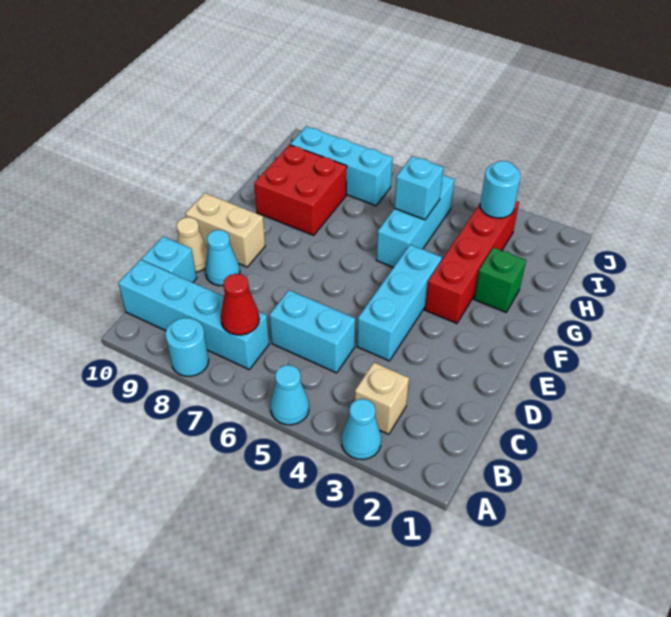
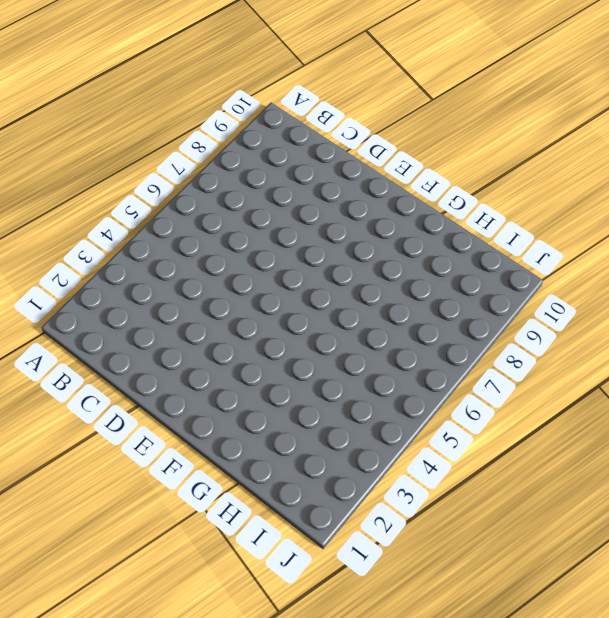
none -> cyan 1x1 cone [342,399,381,460]
none -> cyan 1x1 cone [270,365,309,425]
none -> cyan 1x1 round brick [165,318,209,376]

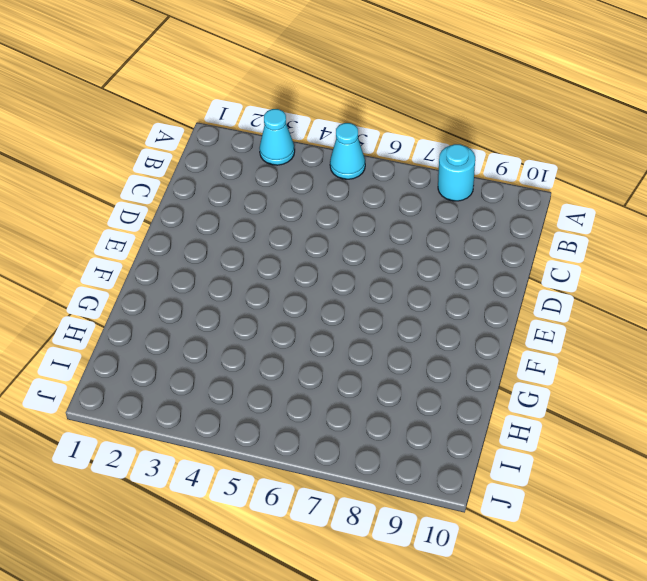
none -> tan 1x1 brick [355,363,409,434]
none -> cyan 1x4 brick [118,260,269,369]
none -> cyan 1x2 brick [269,290,355,373]

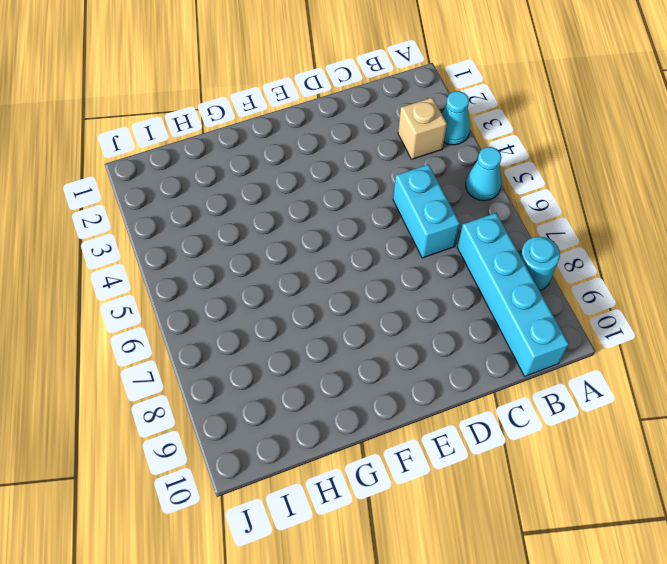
none -> cyan 1x1 brick [142,237,197,282]
none -> cyan 1x3 brick [357,245,442,361]
none -> cyan 1x1 cone [205,230,240,286]

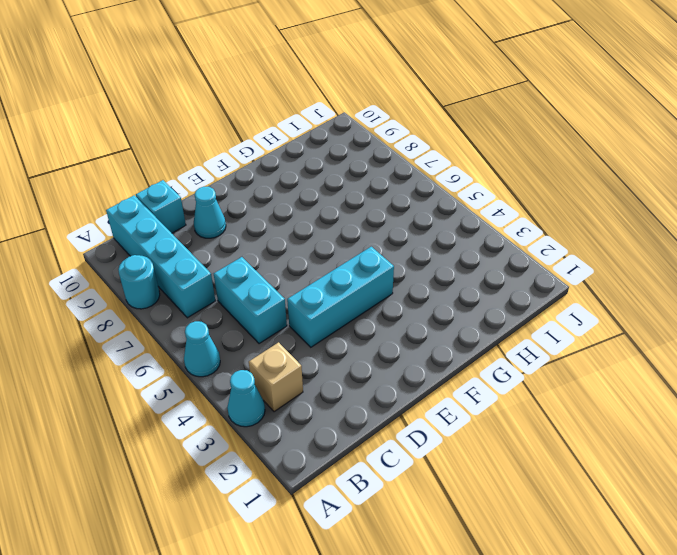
none -> tan 1x1 cone [176,217,208,272]
none -> tan 1x2 brick [185,193,265,267]
none -> red 1x4 brick [425,201,519,323]

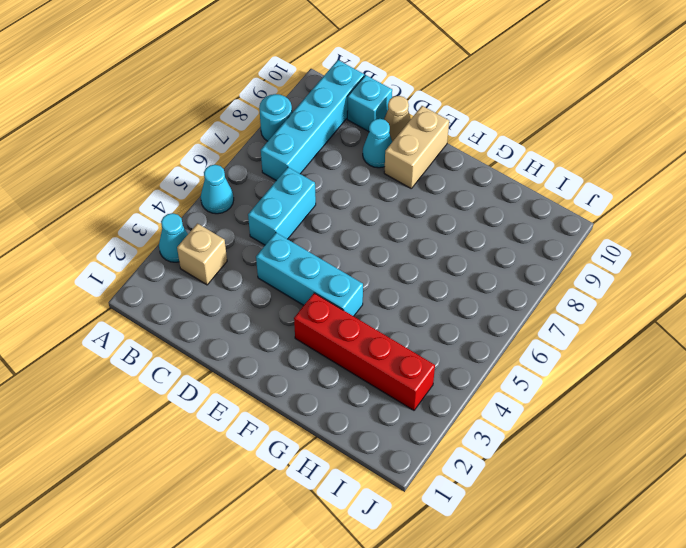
none -> green 1x1 brick [474,247,526,312]
none -> cyan 1x3 brick [376,175,454,267]
none -> red 2x2 brick [254,145,347,235]

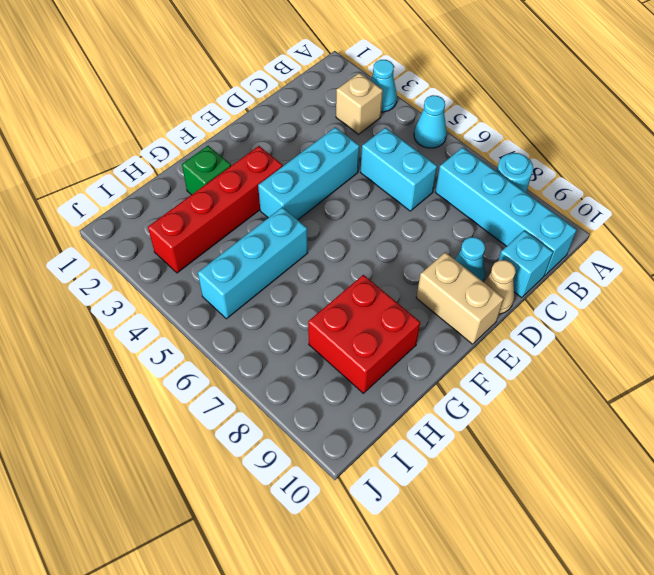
none -> cyan 1x3 brick [290,126,392,206]
none -> red 1x1 cone [221,274,259,335]
none -> cyan 1x1 brick [394,156,443,220]

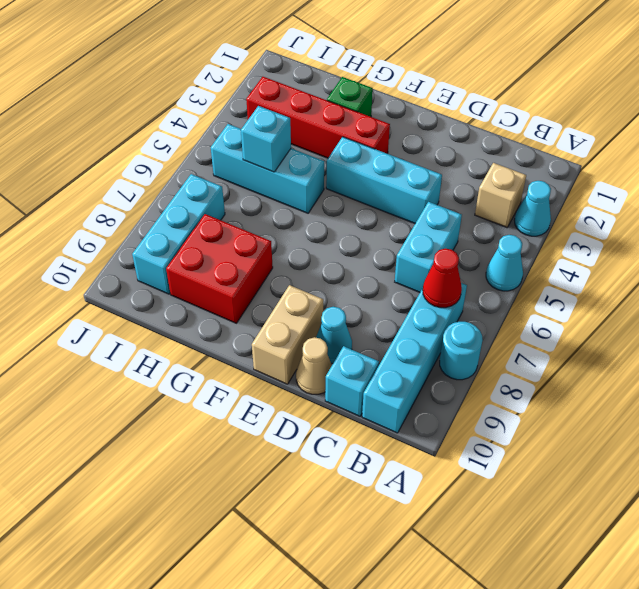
none -> cyan 1x1 round brick [480,161,521,218]

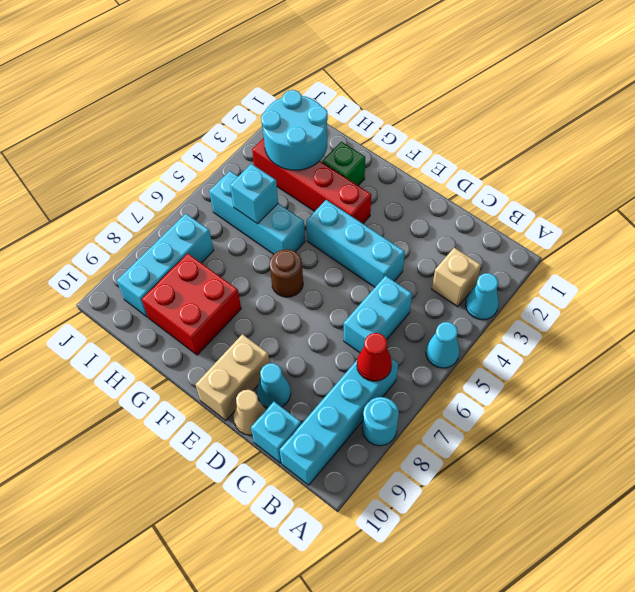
brown 1x1 round brick [270,249,303,297] -> none
cyan 2x2 round brick [261,90,328,170] -> cyan 1x1 round brick [480,161,521,218]

